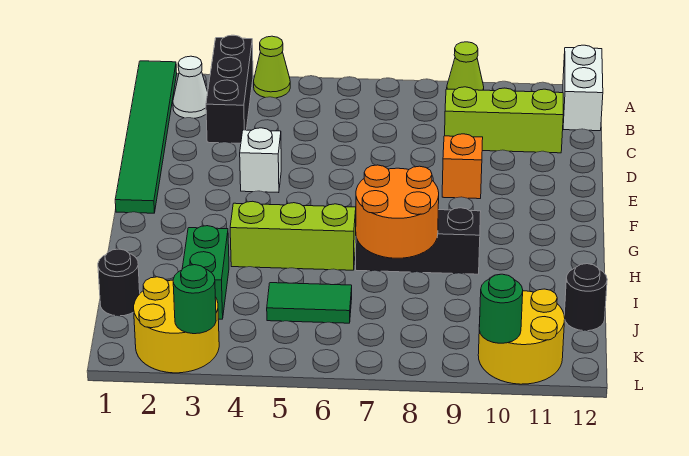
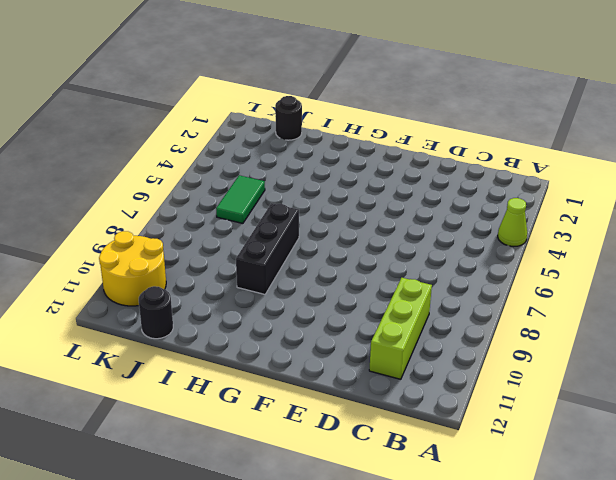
none -> green 1x6 tile [115,61,177,213]
none -> black 1x3 brick [206,35,253,143]
none -> lime 1x1 cone [447,42,484,90]

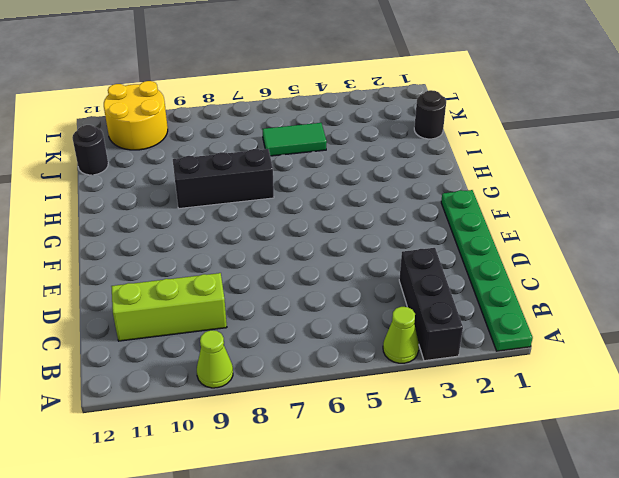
green 1x6 plate [441,190,533,351] -> green 1x6 tile [115,61,177,213]
none -> white 1x2 brick [563,45,603,131]
none -> white 1x1 cone [173,56,208,118]
none -> white 1x1 brick [240,128,281,193]

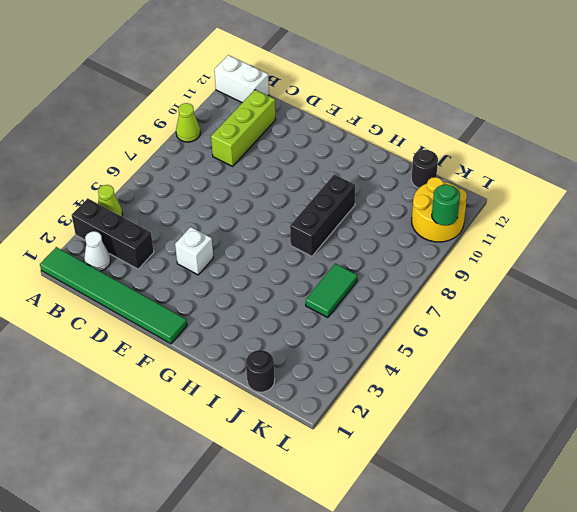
none -> orange 1x1 brick [442,134,483,199]
none -> lime 1x3 brick [230,201,356,270]
none -> green 1x2 brick [182,226,229,319]

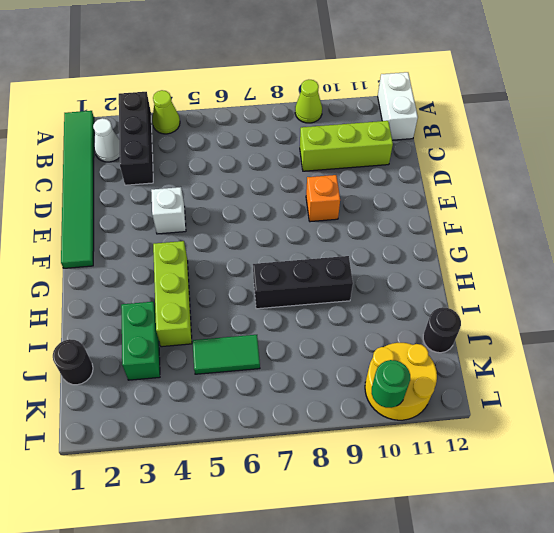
lime 1x3 brick [153,241,192,347] -> lime 1x3 brick turned to [230,201,356,270]
none -> yellow 2x2 round brick [134,277,219,373]
none -> orange 2x2 round brick [356,165,439,258]
none -> green 1x1 round brick [173,265,216,334]

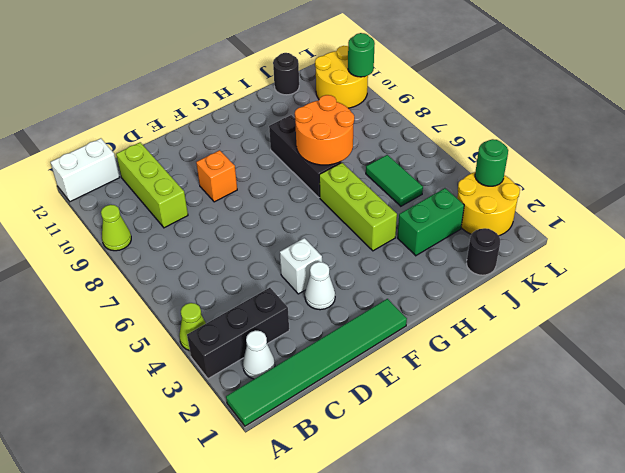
white 1x1 cone [305,262,335,310] -> none

